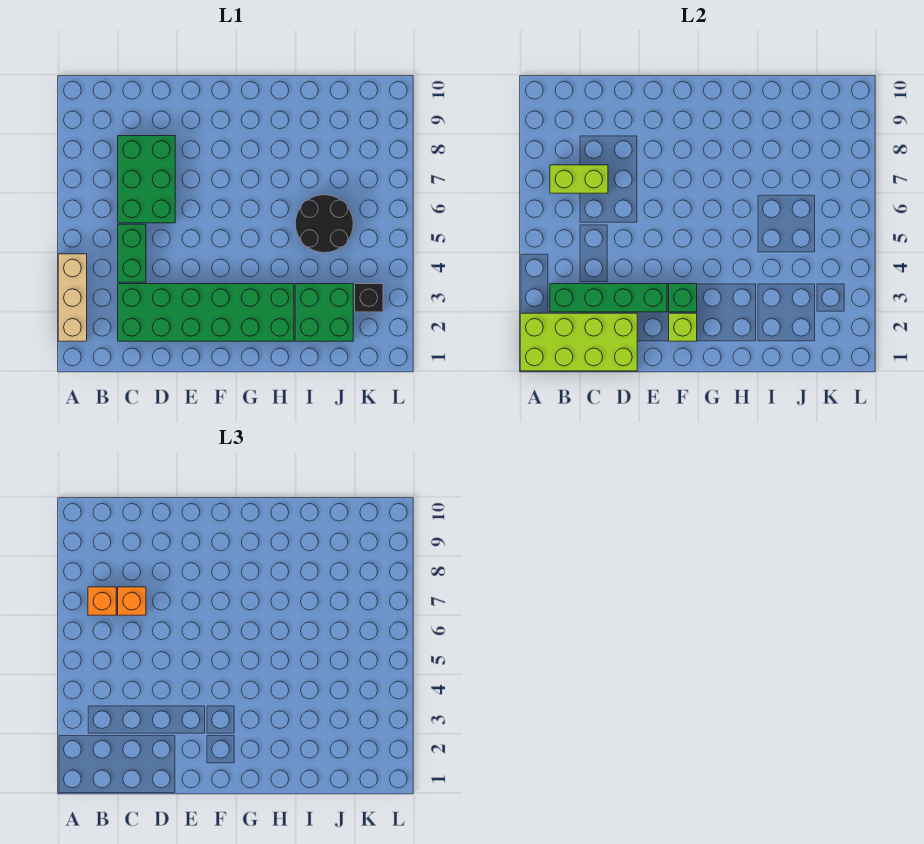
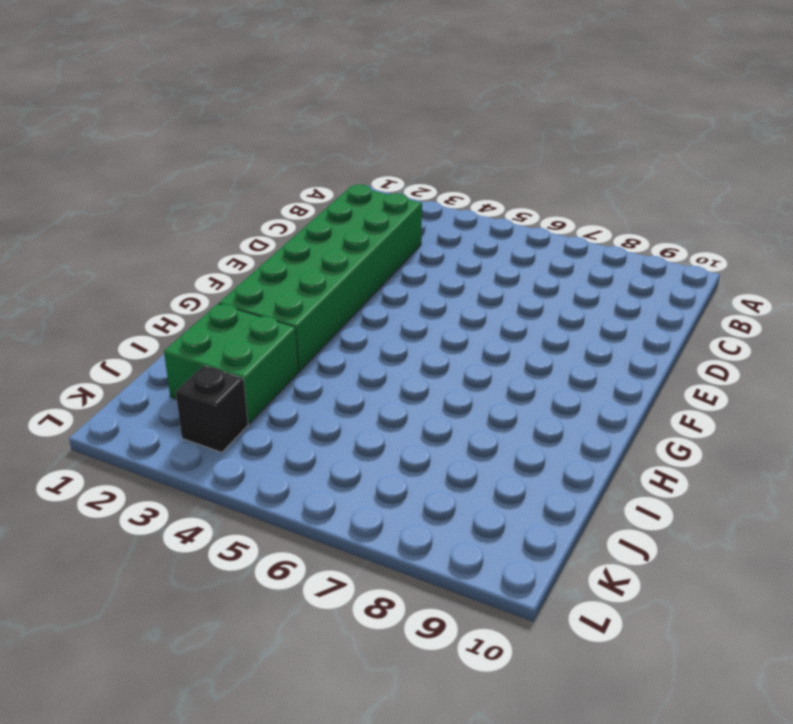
none -> tan 1x3 brick [58,254,87,341]
none -> green 1x2 brick [118,224,146,282]
none -> green 2x3 brick [118,136,175,223]

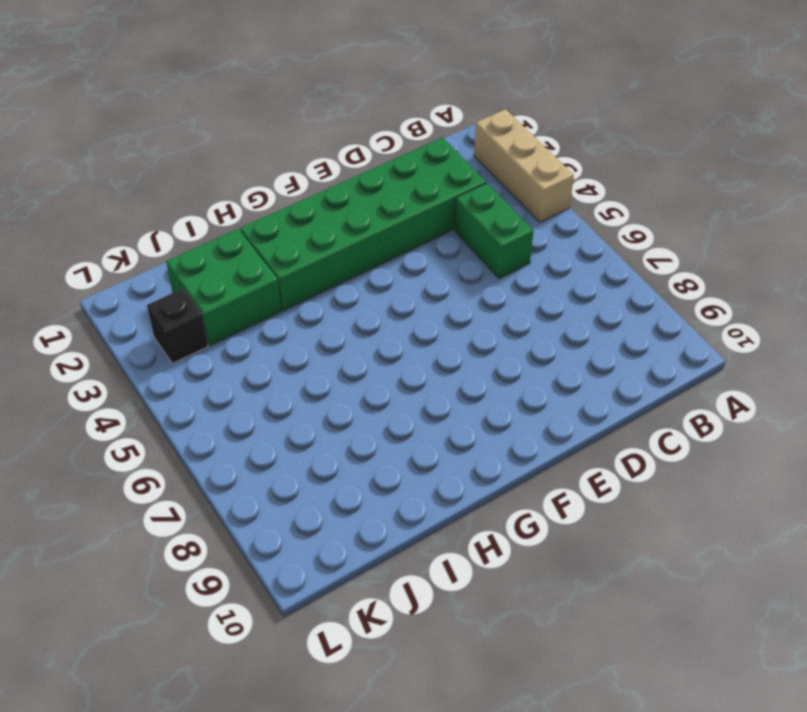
none -> green 2x3 brick [118,136,175,223]
none -> black 2x2 round brick [295,195,353,253]
none -> lime 2x4 brick [520,313,637,371]

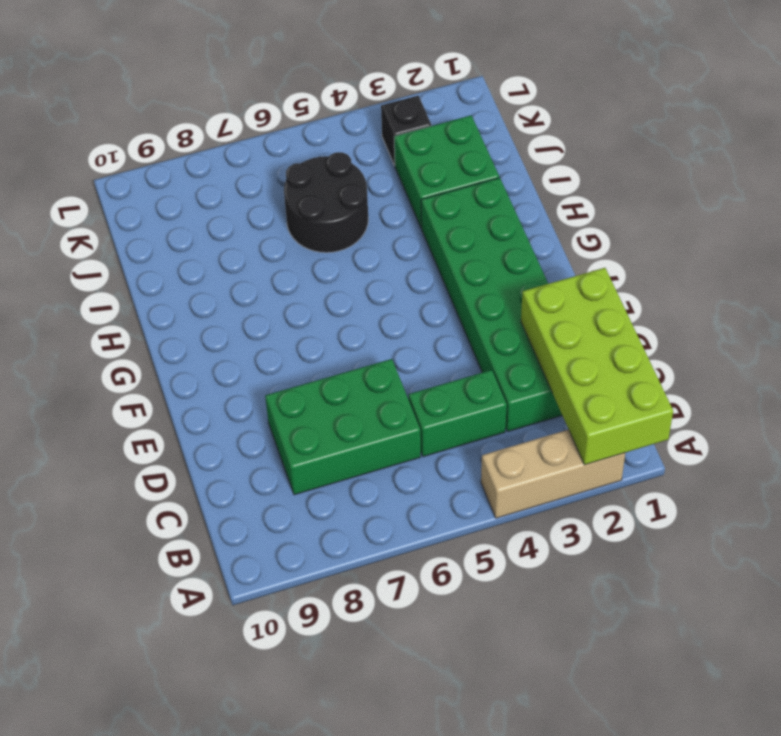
none -> green 1x4 brick [550,284,667,312]
none -> lime 1x2 brick [550,165,608,193]
none -> lime 1x1 brick [669,313,697,341]

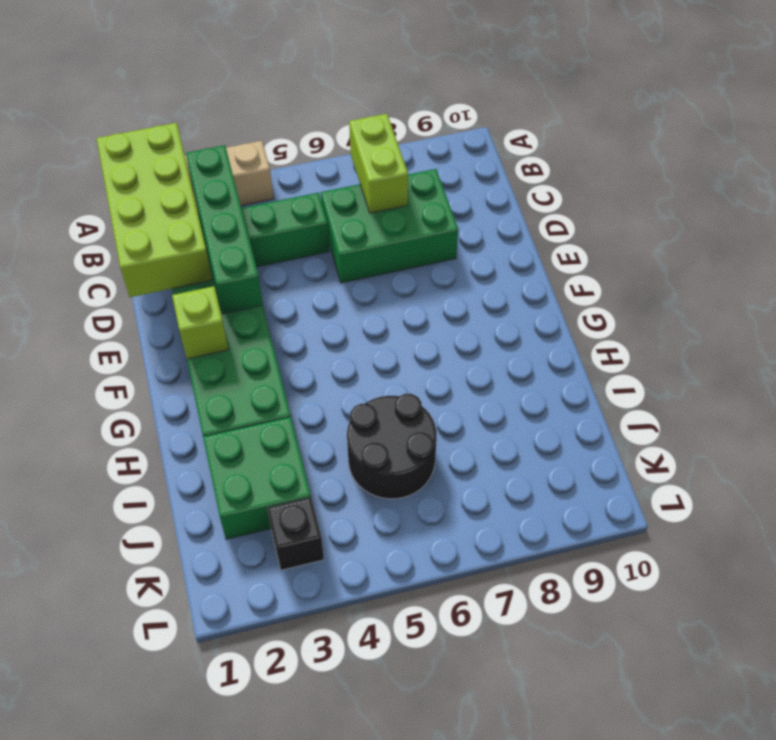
none -> green 1x1 brick [669,284,697,312]
none -> orange 1x1 brick [88,587,116,615]
none -> orange 1x1 brick [118,587,146,615]

